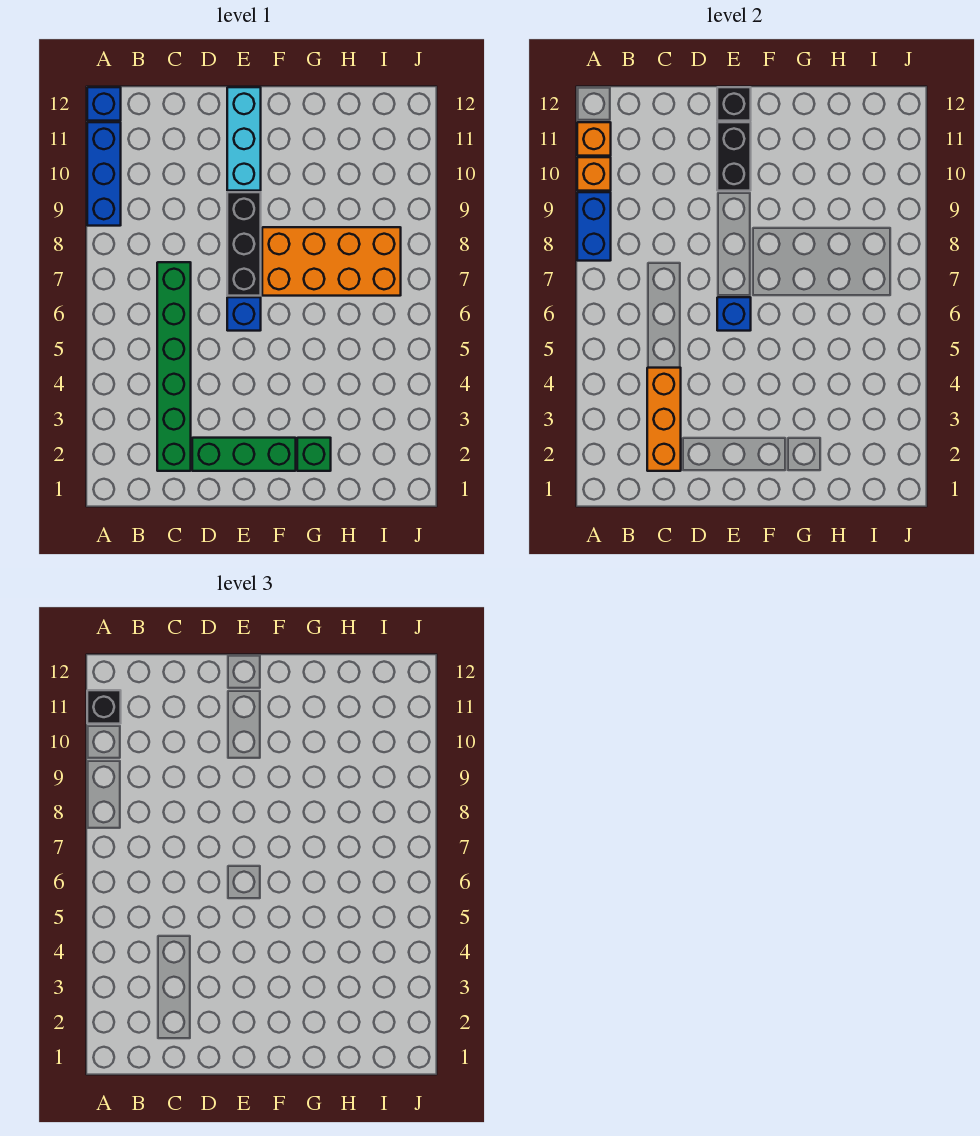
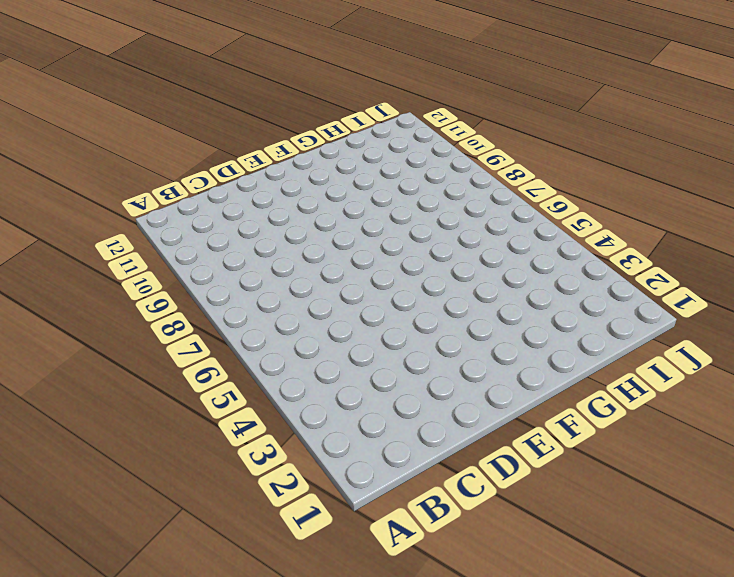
none -> blue 1x3 brick [87,122,121,226]
none -> blue 1x1 brick [87,87,121,121]
none -> green 1x6 brick [157,262,191,471]

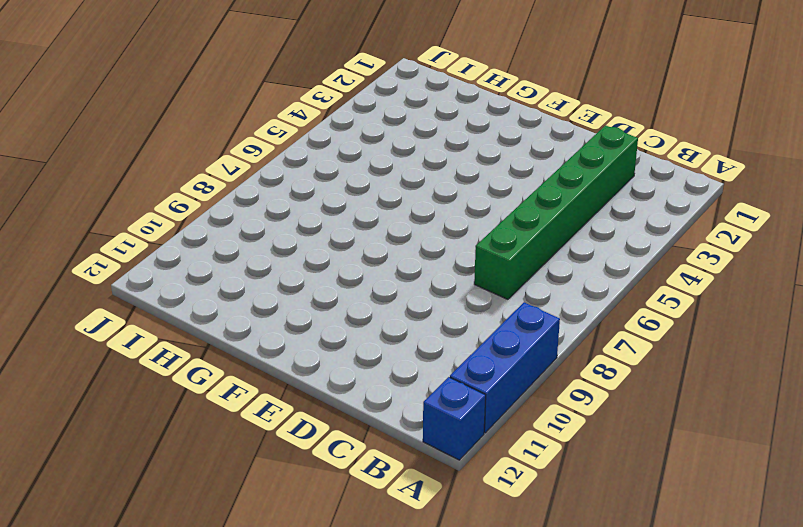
none -> green 1x3 brick [192,438,296,471]
none -> blue 1x1 brick [227,297,261,331]
none -> black 1x3 brick [227,192,261,296]

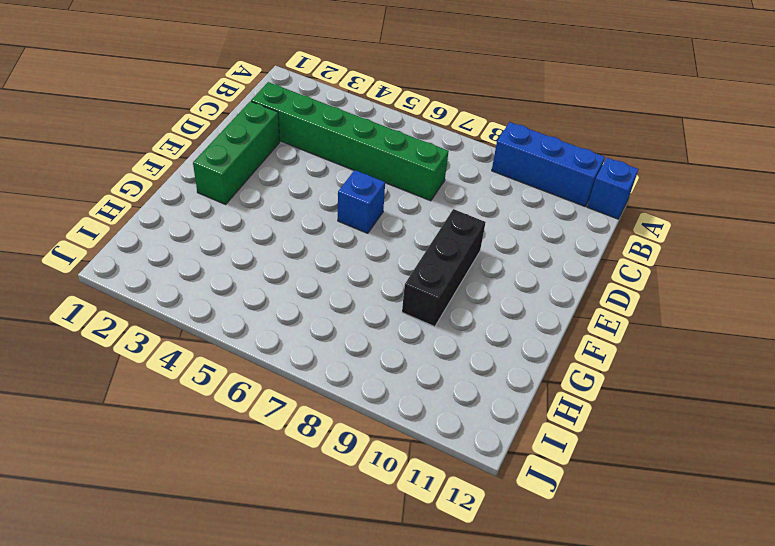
black 1x3 brick [402,209,486,327] -> black 1x3 brick turned to [227,192,261,296]
none -> cyan 1x3 brick [227,87,261,191]
none -> orange 2x4 brick [262,227,401,296]
none -> green 1x1 brick [297,438,331,471]

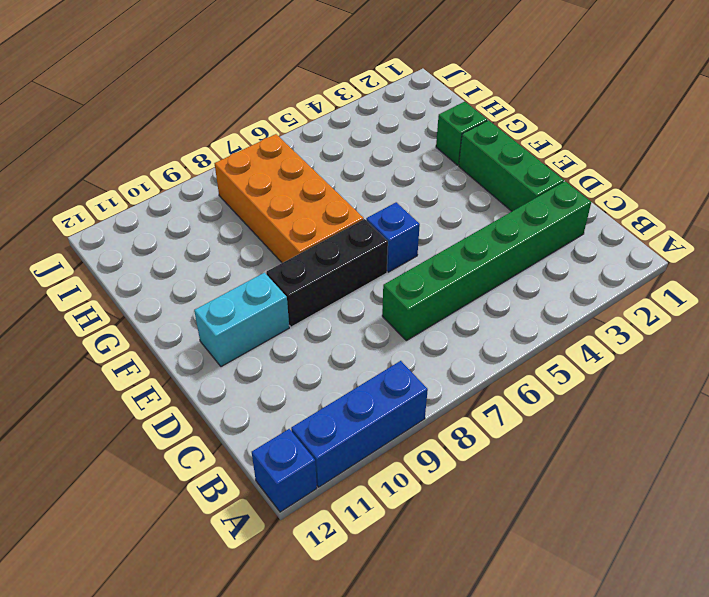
cyan 1x2 brick [194,273,289,367] -> cyan 1x3 brick [227,87,261,191]
none -> blue 1x2 brick [577,192,611,261]
none -> orange 1x1 brick [577,157,611,191]
none -> orange 1x1 brick [577,122,611,156]

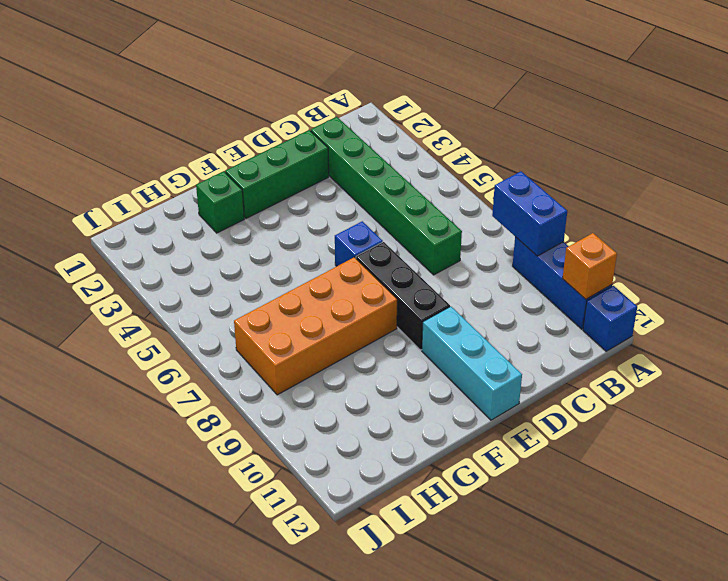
none -> orange 1x1 brick [577,157,611,191]
none -> orange 1x3 brick [647,368,681,471]
none -> blue 1x1 brick [717,297,751,331]

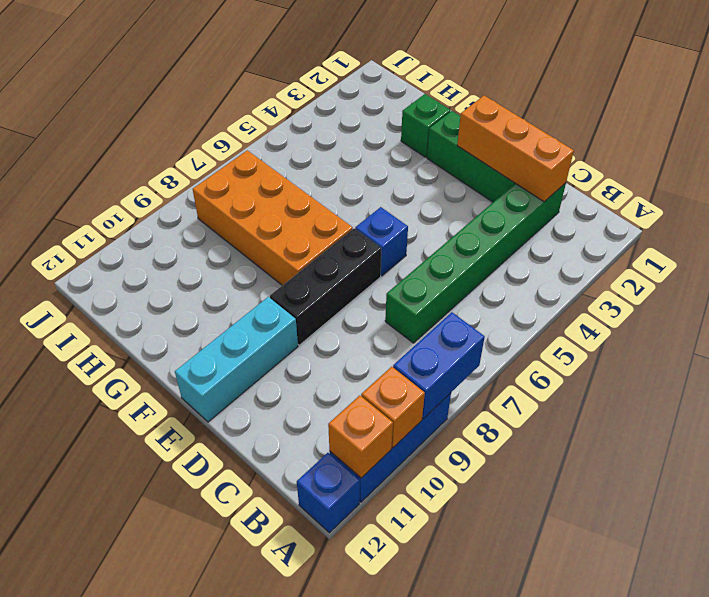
orange 1x3 brick [457,96,574,202] -> orange 1x3 brick turned to [647,368,681,471]
none -> blue 1x1 brick [717,297,751,331]
none -> black 1x2 brick [717,122,751,191]
none -> black 1x1 brick [717,87,751,121]

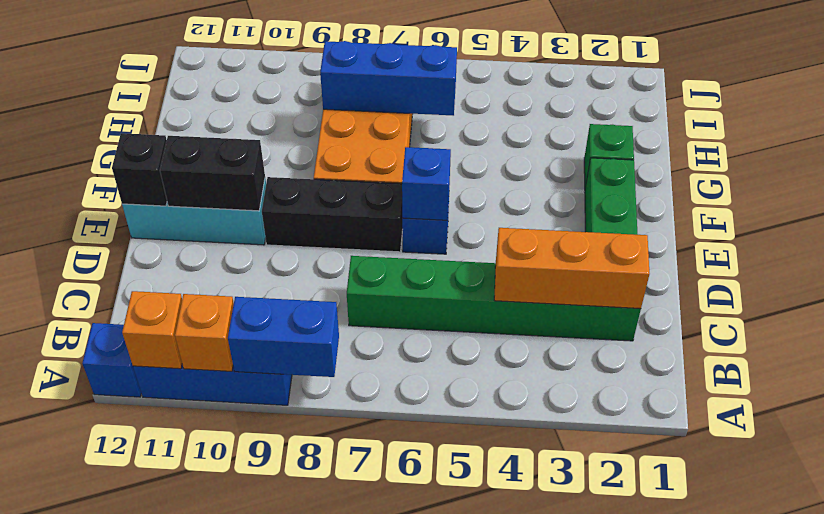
blue 1x3 brick [320,41,457,116] -> none
none -> black 1x1 brick [87,690,121,724]

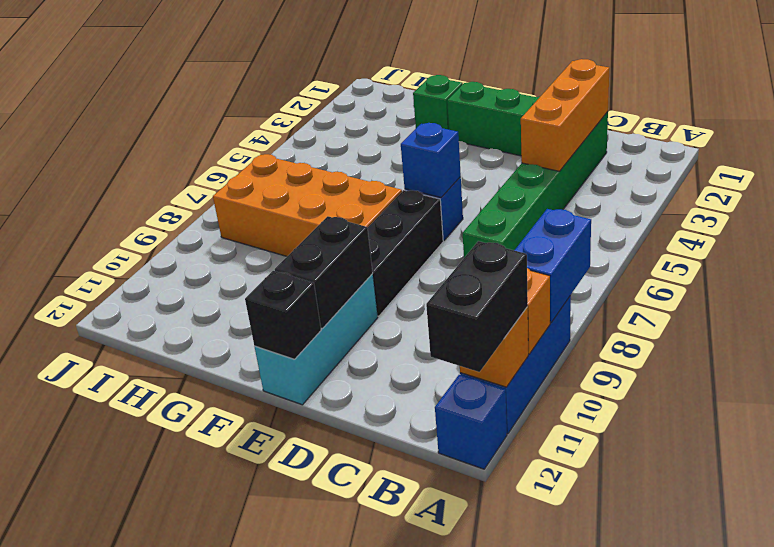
black 1x2 brick [426,241,528,372] -> black 1x1 brick [87,690,121,724]

